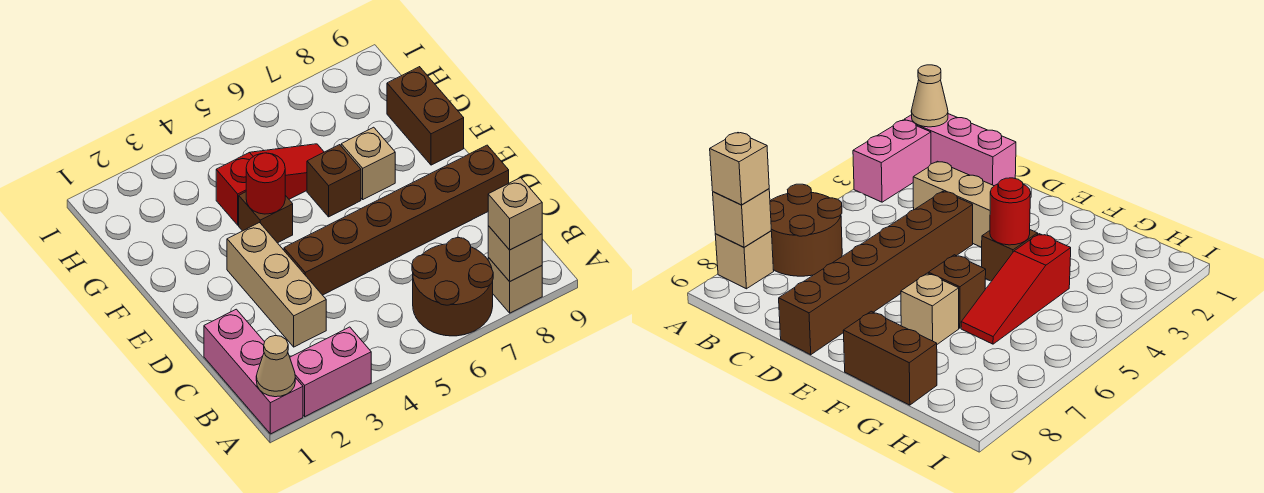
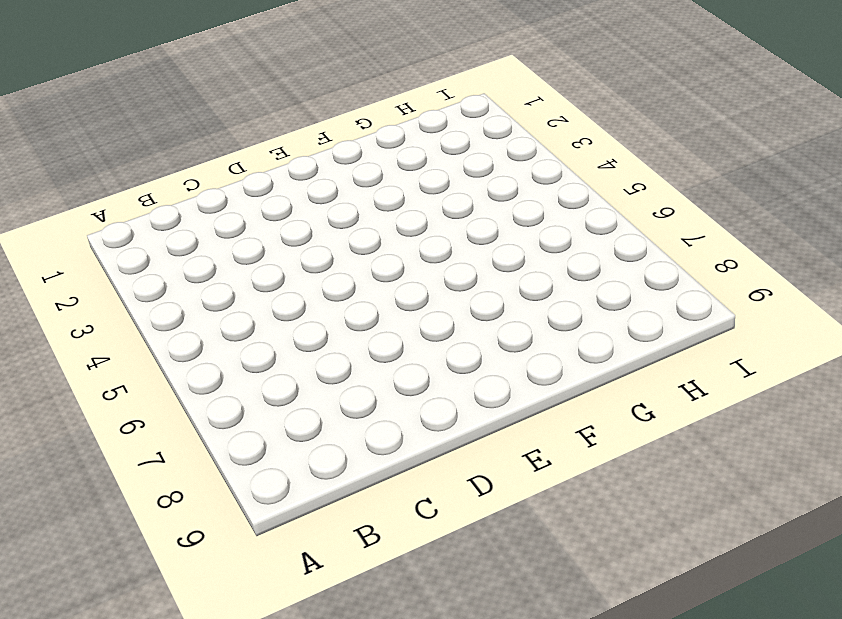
none -> pink 1x3 brick [204,309,303,434]
none -> pink 1x2 brick [290,327,371,416]
none -> brown 2x2 round brick [412,238,493,336]

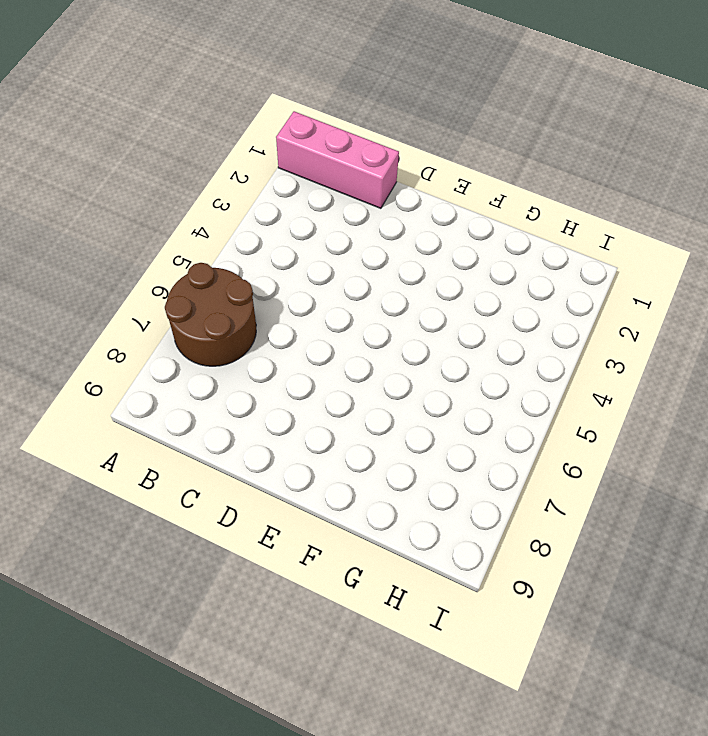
none -> pink 1x2 brick [290,327,371,416]
none -> tan 1x1 brick [488,258,542,313]
none -> tan 1x3 brick [227,223,326,347]

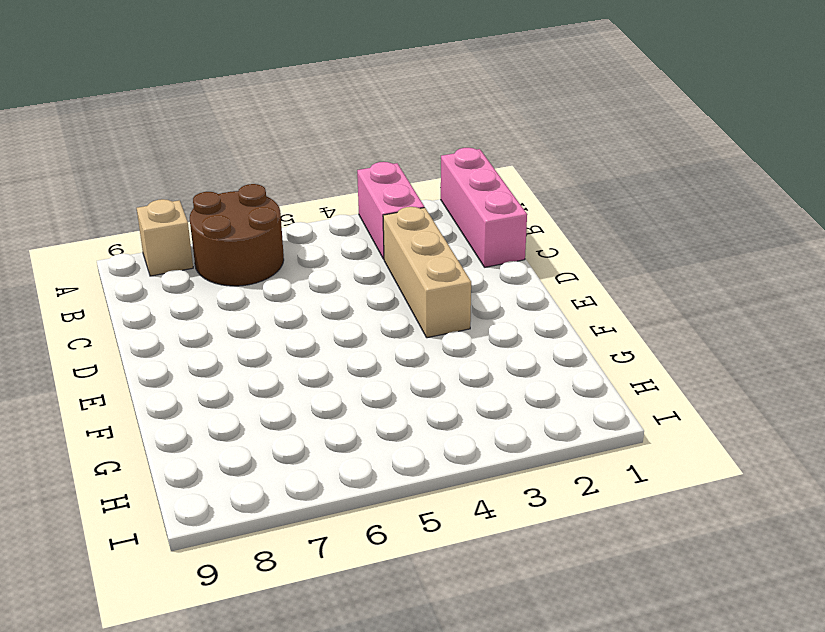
pink 1x2 brick [357,162,424,259] -> pink 1x2 brick turned to [290,327,371,416]
none -> brown 1x6 brick [284,145,509,295]
none -> brown 1x1 brick [239,192,293,243]
none -> brown 1x1 brick [307,145,361,217]

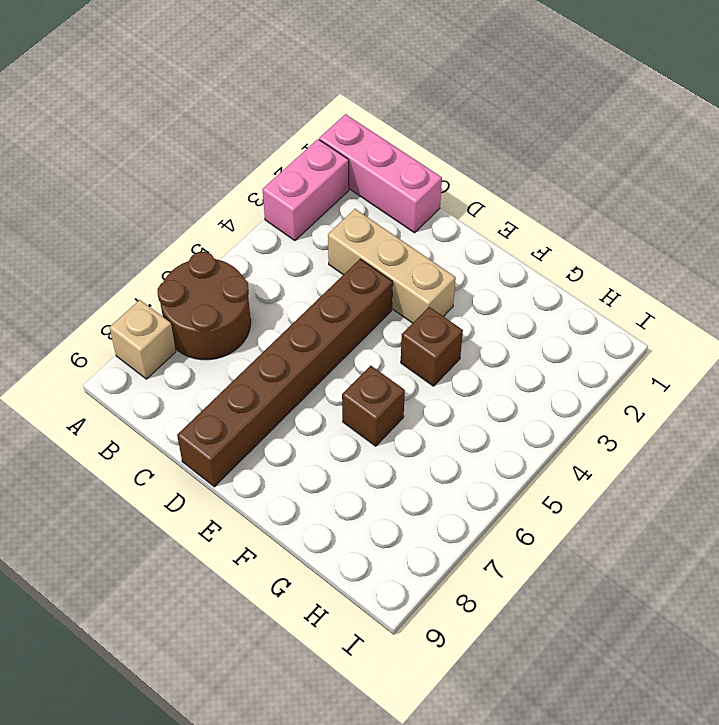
none -> tan 1x1 brick [341,127,395,199]
none -> brown 1x2 brick [387,67,464,165]
none -> red 1x3 slope [216,144,324,225]

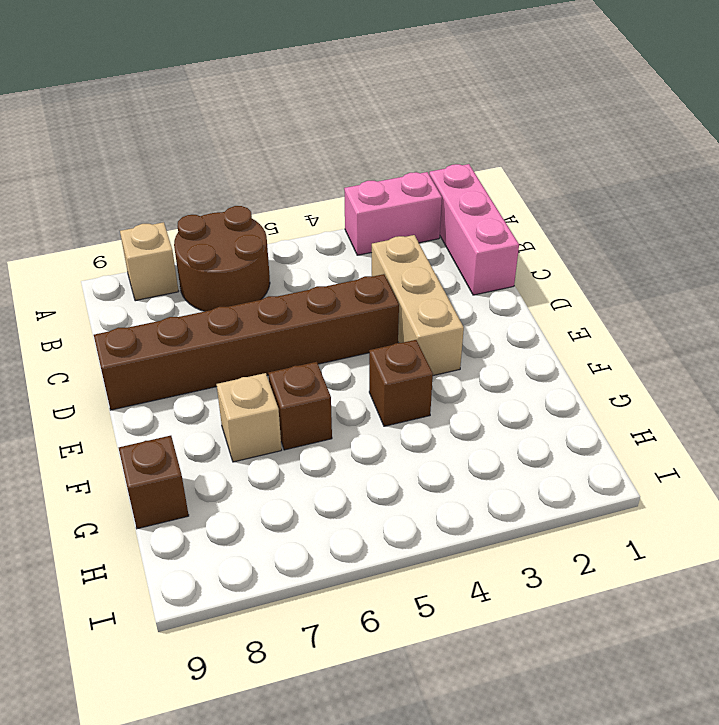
brown 1x1 brick [119,436,189,529] -> brown 1x2 brick [387,67,464,165]
none -> red 1x3 slope [216,144,324,225]
none -> tan 1x1 cone [256,336,295,397]
none -> tan 1x1 brick [488,226,542,281]

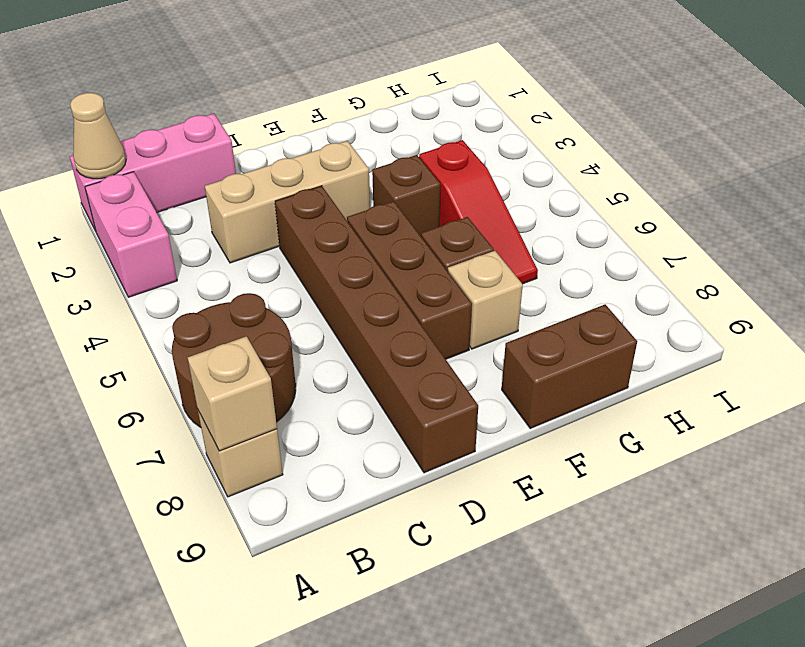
brown 1x3 brick [347,201,472,359] -> none
none -> red 1x1 round brick [246,153,285,214]
none -> tan 1x1 brick [488,178,542,250]

